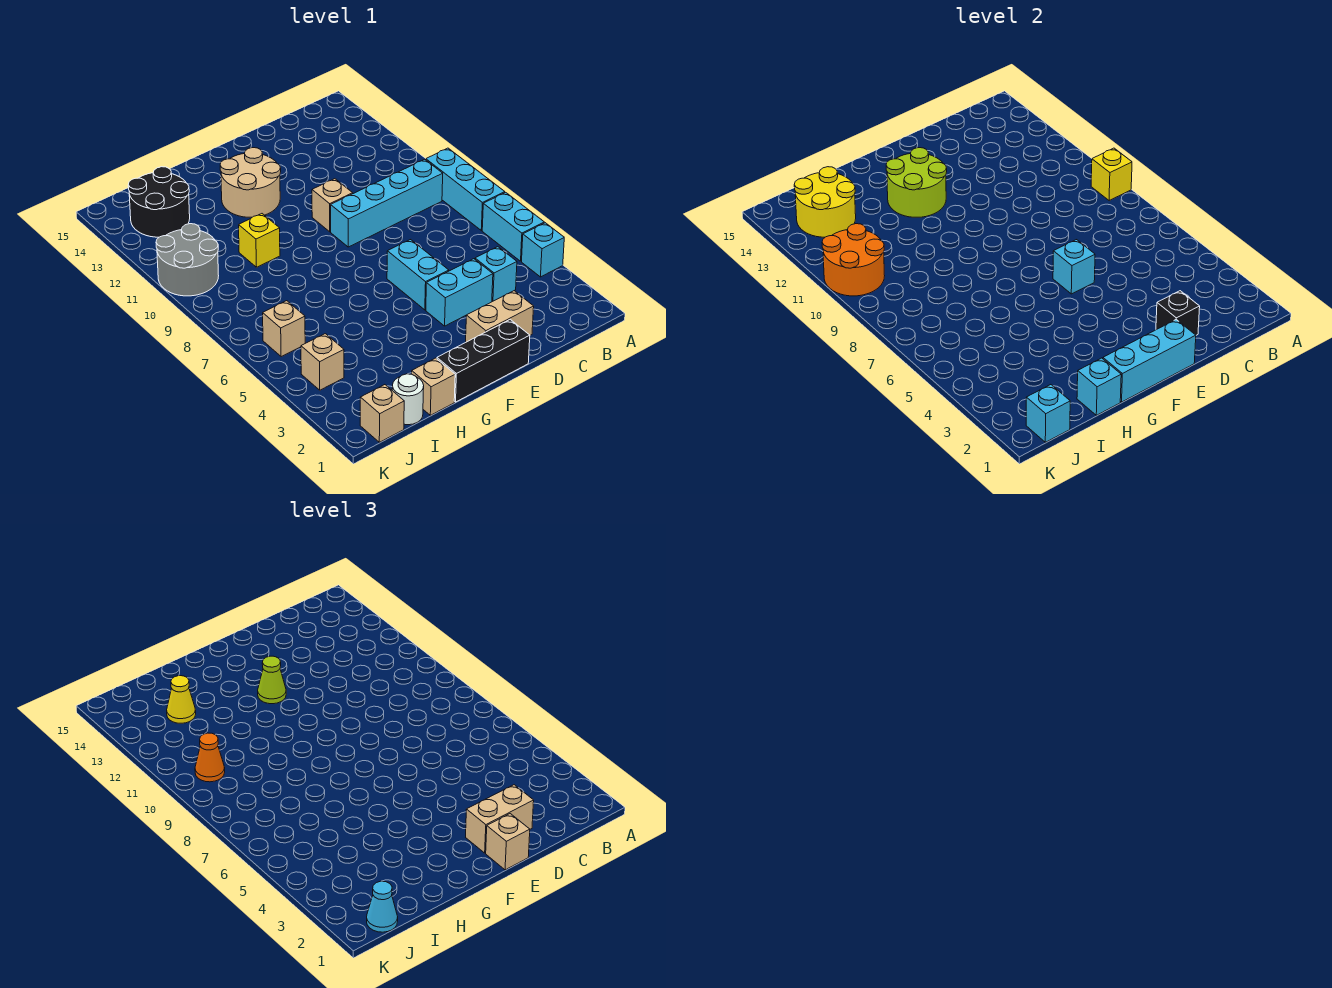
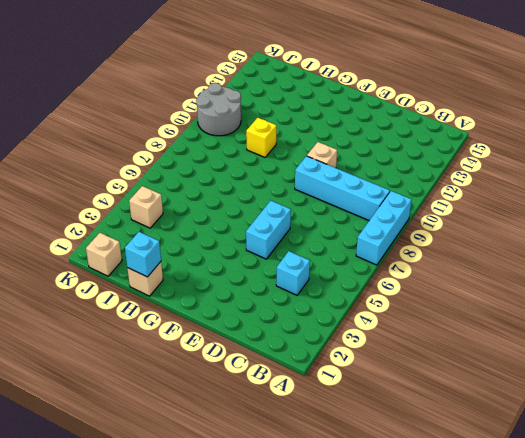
none -> cyan 1x1 brick [522,223,564,277]
none -> cyan 1x2 brick [482,192,544,261]
none -> tan 1x2 brick [466,291,534,342]
none -> cyan 1x2 brick [426,259,493,326]

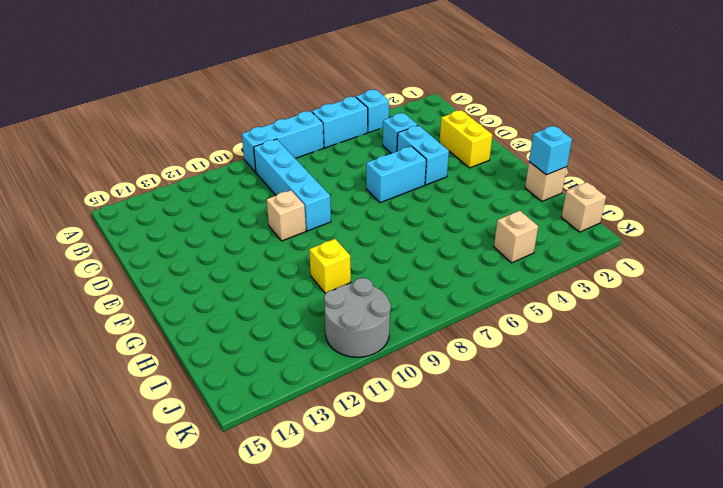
yellow 1x2 brick [440,110,492,168] -> tan 1x2 brick [466,291,534,342]
none -> black 1x3 brick [437,320,530,402]
none -> tan 2x2 round brick [220,148,281,217]
none -> white 1x1 round brick [392,374,424,425]
none -> black 2x2 round brick [128,167,190,237]

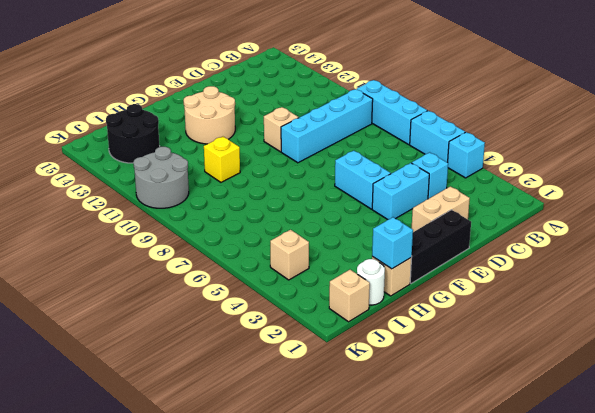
none -> tan 1x1 brick [263,301,305,357]
none -> yellow 1x1 brick [1091,148,1132,201]
none -> black 1x1 brick [1156,291,1200,335]
none -> cyan 1x3 brick [1103,320,1196,402]

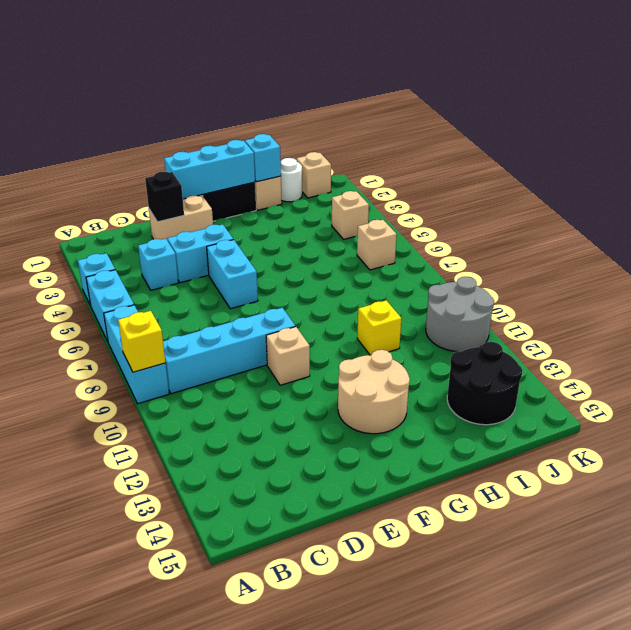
none -> cyan 1x1 brick [1053,240,1095,294]
none -> lime 2x2 round brick [886,148,947,217]
none -> yellow 2x2 round brick [794,167,856,237]
none -> cyan 1x1 brick [1026,385,1070,442]

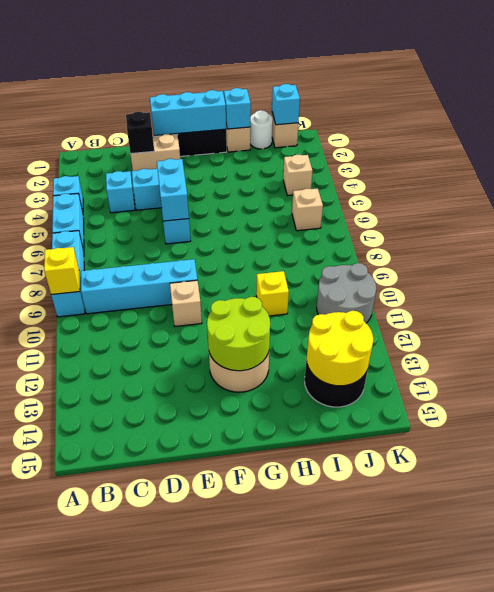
cyan 1x2 brick [157,159,189,221] -> cyan 1x1 brick [1053,240,1095,294]
none -> orange 2x2 round brick [822,224,885,296]
none -> tan 1x2 brick [466,785,534,853]
none -> tan 1x1 brick [486,814,530,870]
none -> lime 1x1 cone [258,656,286,704]

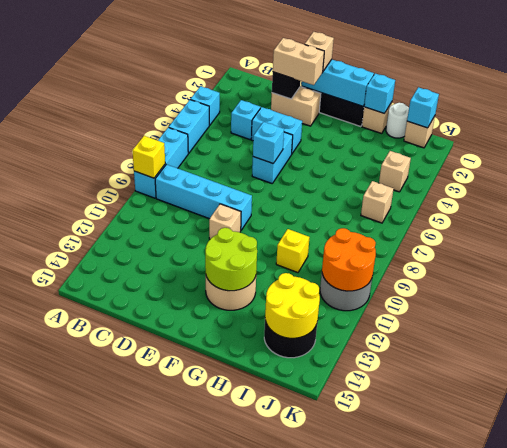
none -> lime 1x1 cone [258,656,286,704]
none -> yellow 1x1 cone [167,676,196,723]
none -> cyan 1x1 cone [367,881,398,932]
none -> orange 1x1 cone [195,733,225,782]

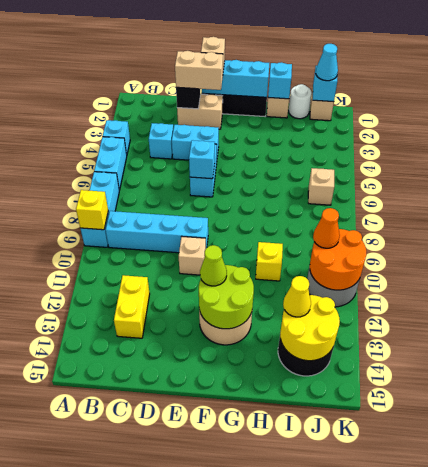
yellow 1x2 brick [114,275,150,338] -> none
none -> tan 1x1 brick [301,334,344,390]

